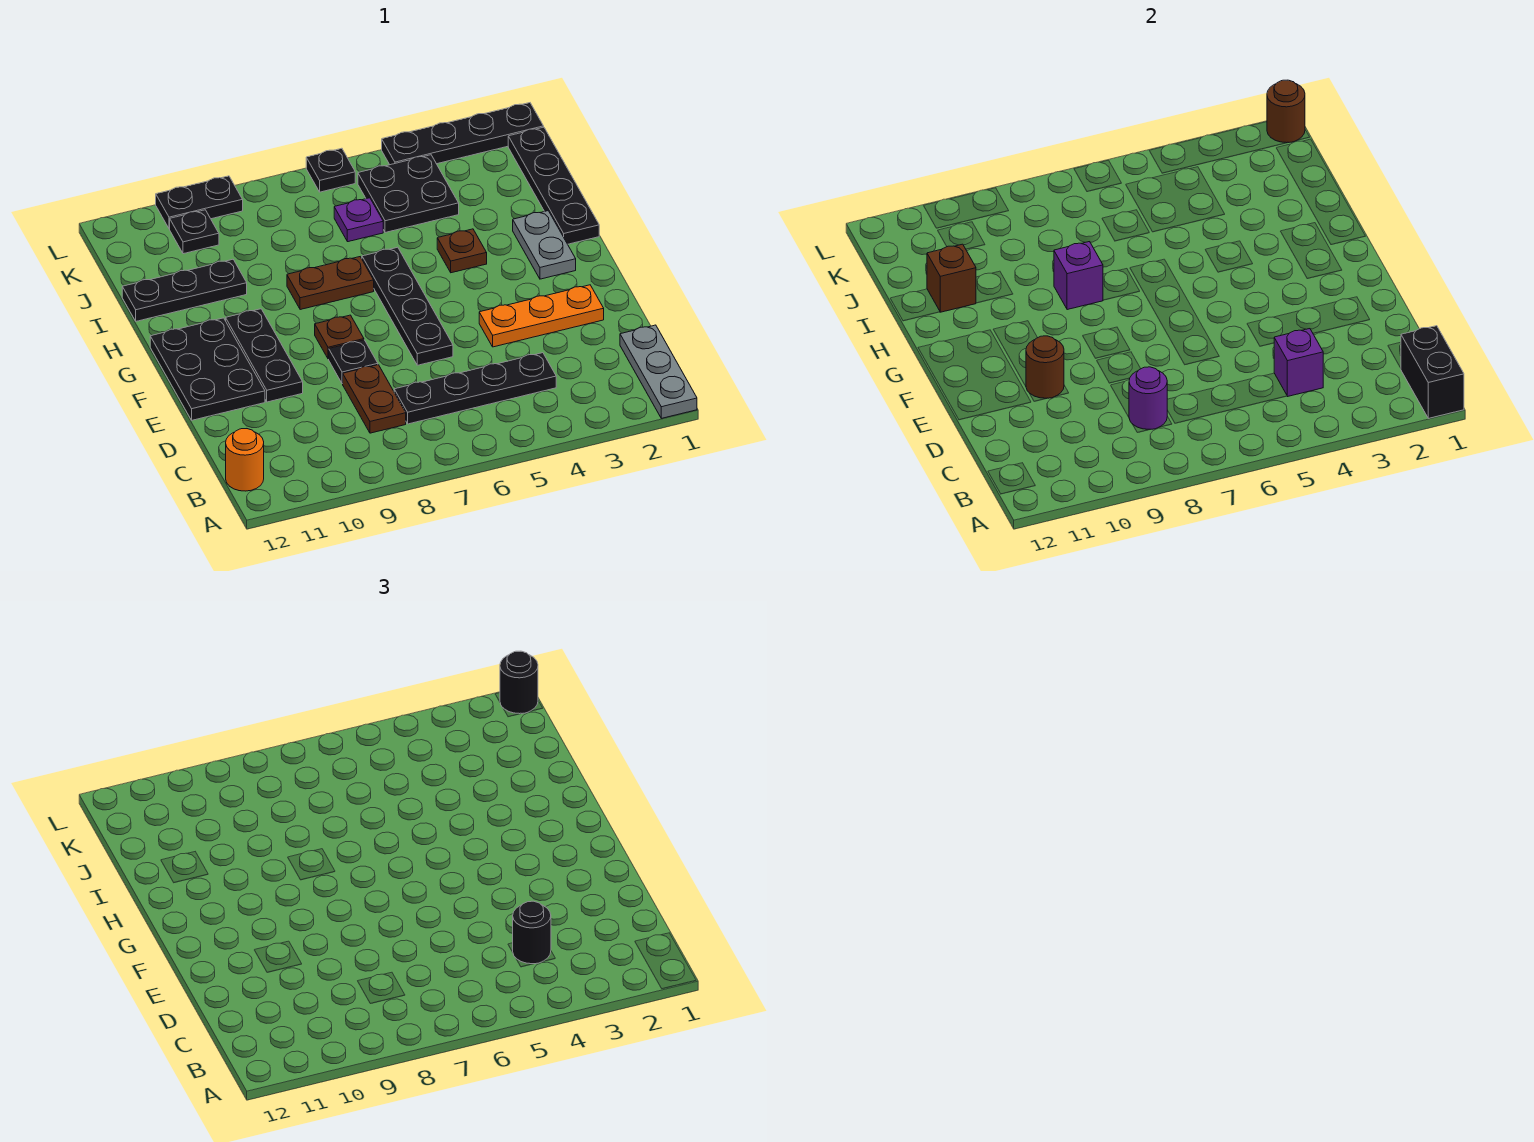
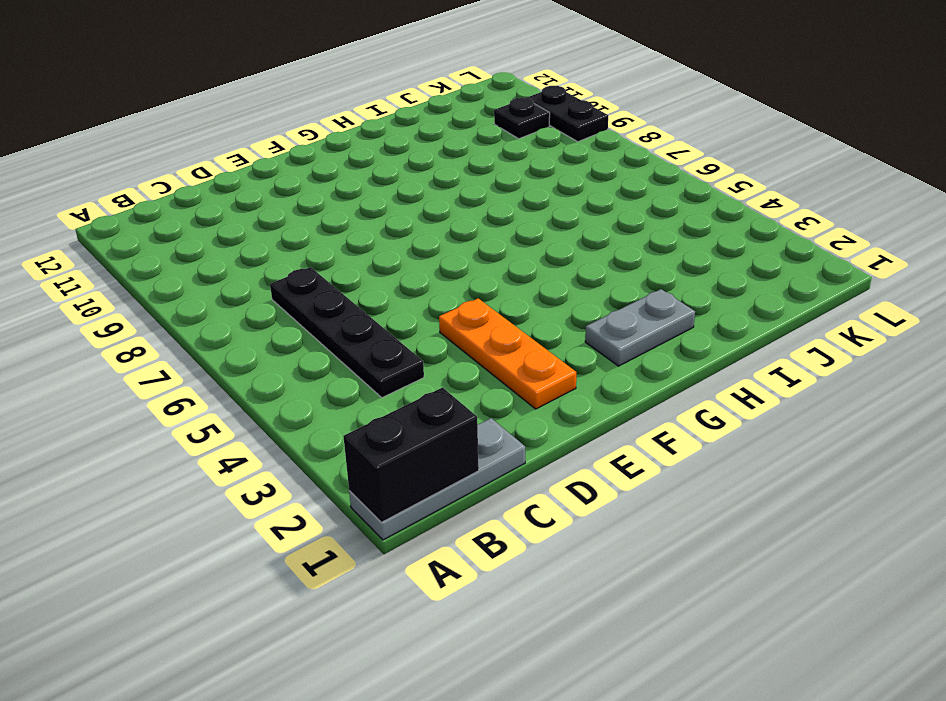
none -> orange 1x1 round brick [226,429,264,491]
none -> brown 1x2 plate [343,365,406,433]
none -> black 1x4 plate [362,247,453,365]
none -> black 1x1 plate [329,340,378,384]

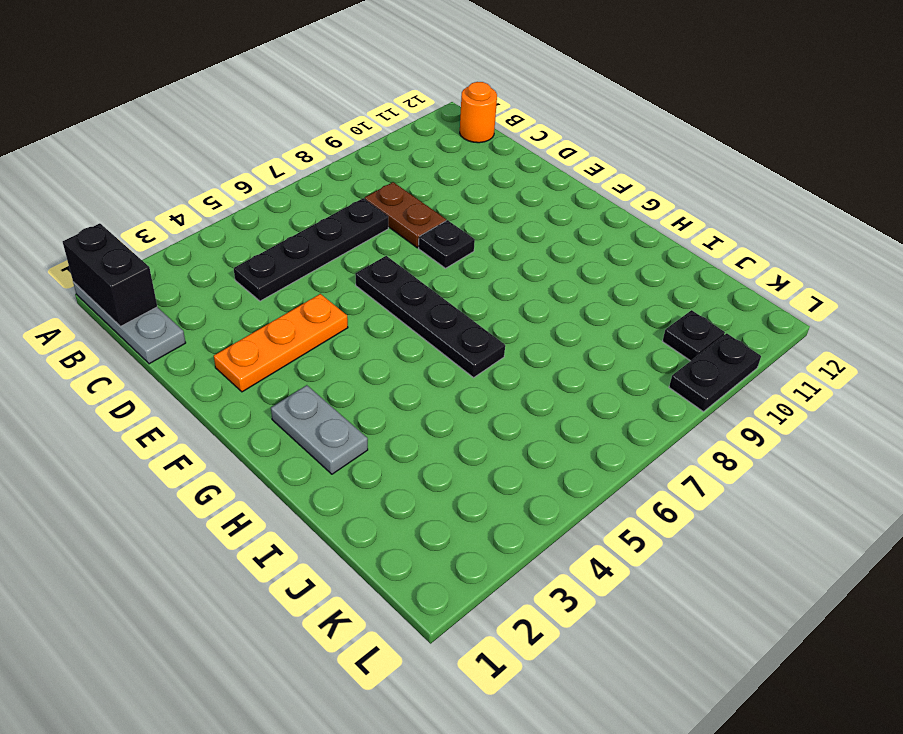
none -> black 1x3 plate [226,309,303,402]
none -> black 2x3 plate [150,318,265,420]
none -> brown 1x1 plate [315,315,364,359]
none -> black 1x4 plate [508,127,599,244]

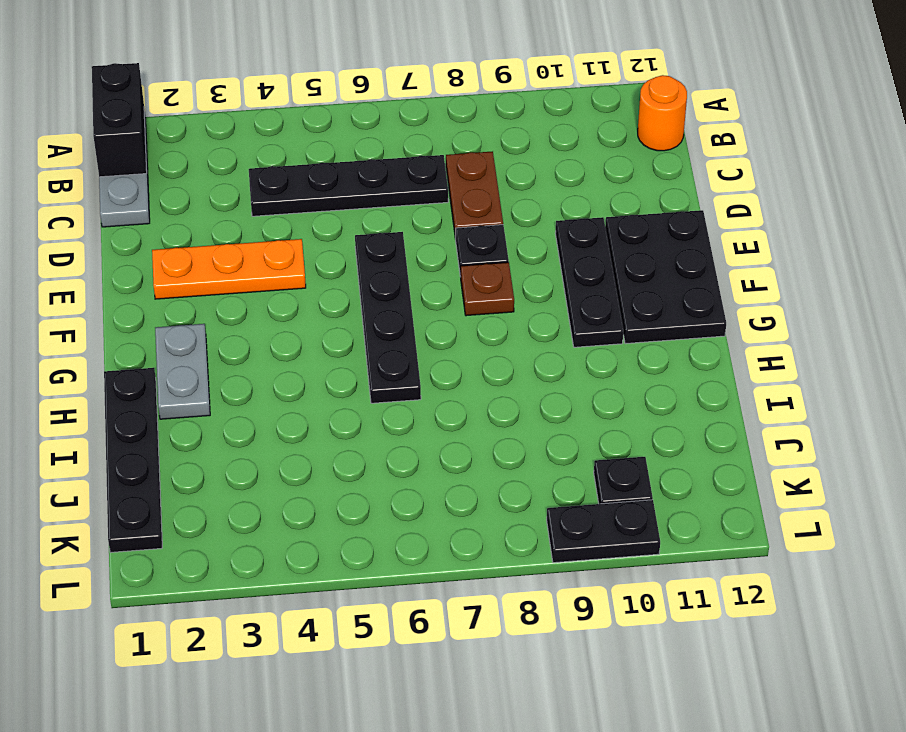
none -> brown 1x1 plate [437,229,487,273]
none -> brown 1x2 plate [287,257,374,310]
none -> black 1x3 plate [122,259,247,321]
none -> black 2x2 plate [358,155,459,233]

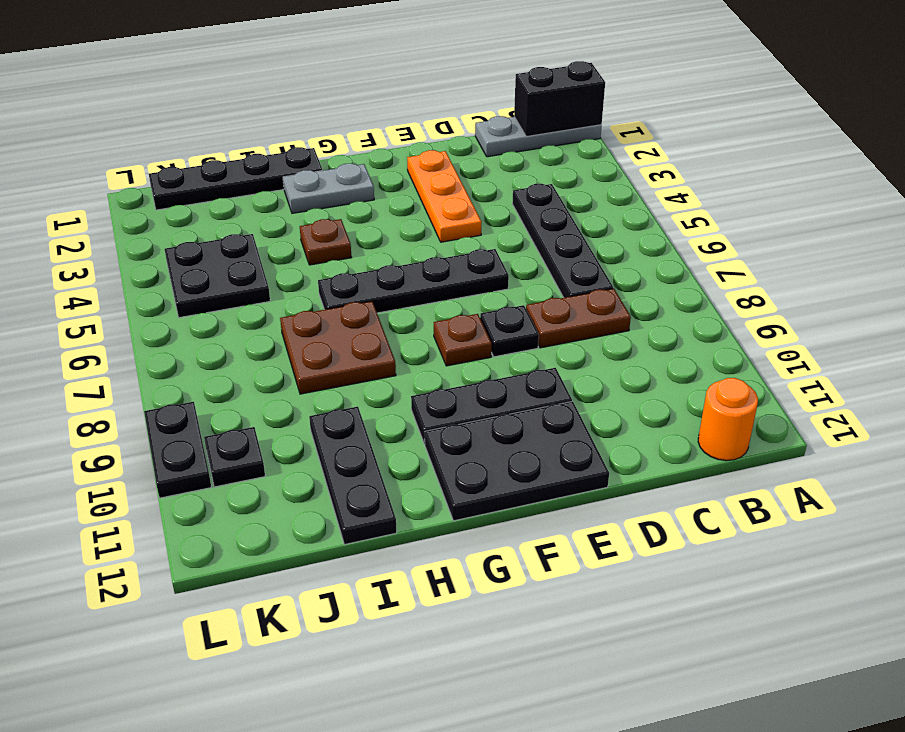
brown 2x2 plate [280,301,396,394] -> brown 1x2 plate [287,257,374,310]
none -> purple 1x1 plate [334,198,383,242]
none -> black 1x4 plate [382,103,544,165]
none -> black 1x1 plate [306,148,355,192]
none -> purple 1x1 brick [1274,329,1323,397]

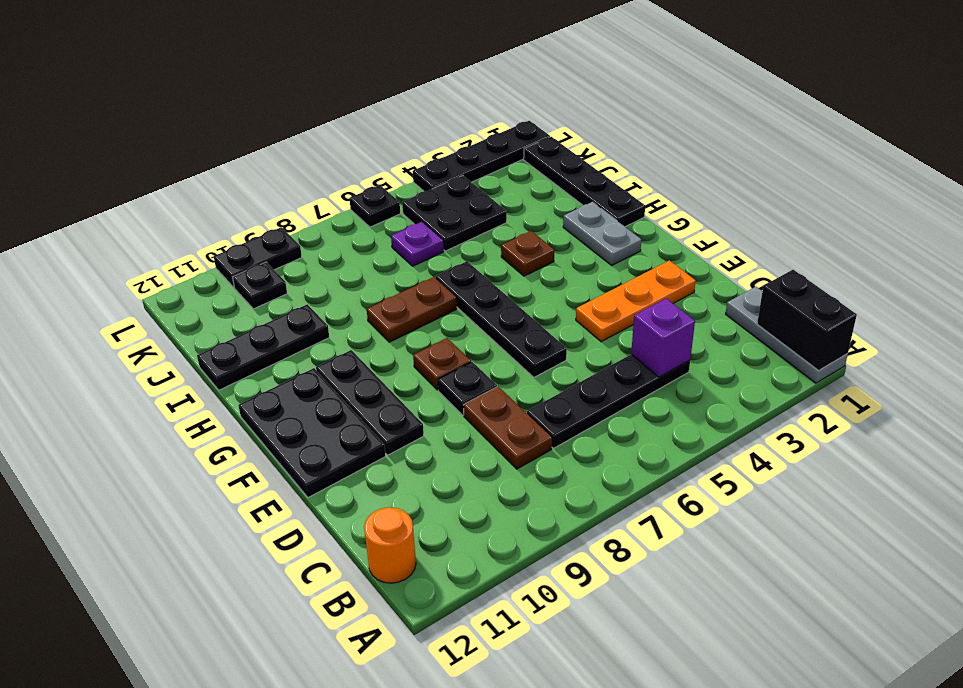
none -> purple 1x1 round brick [1129,367,1168,430]
none -> brown 1x1 round brick [1026,336,1064,398]
none -> purple 1x1 brick [1054,242,1103,310]
none -> brown 1x1 brick [927,244,976,312]

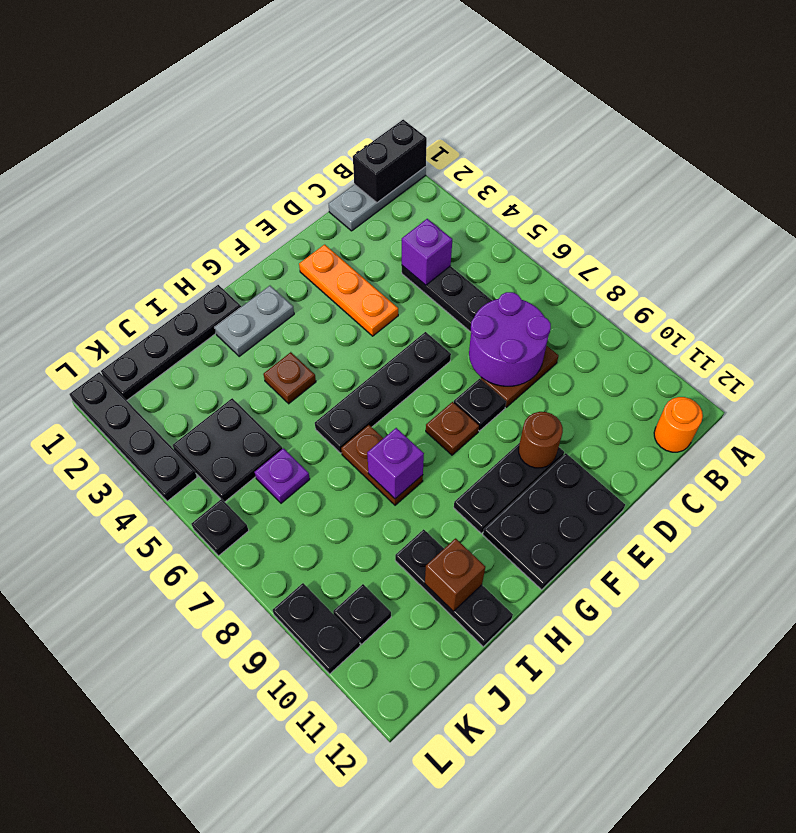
purple 2x2 round brick [469,292,551,386] -> purple 1x1 round brick [1129,367,1168,430]
none -> brown 1x1 round brick [1267,80,1305,143]
none -> black 1x1 round brick [513,901,551,964]
none -> black 1x1 round brick [500,651,538,714]

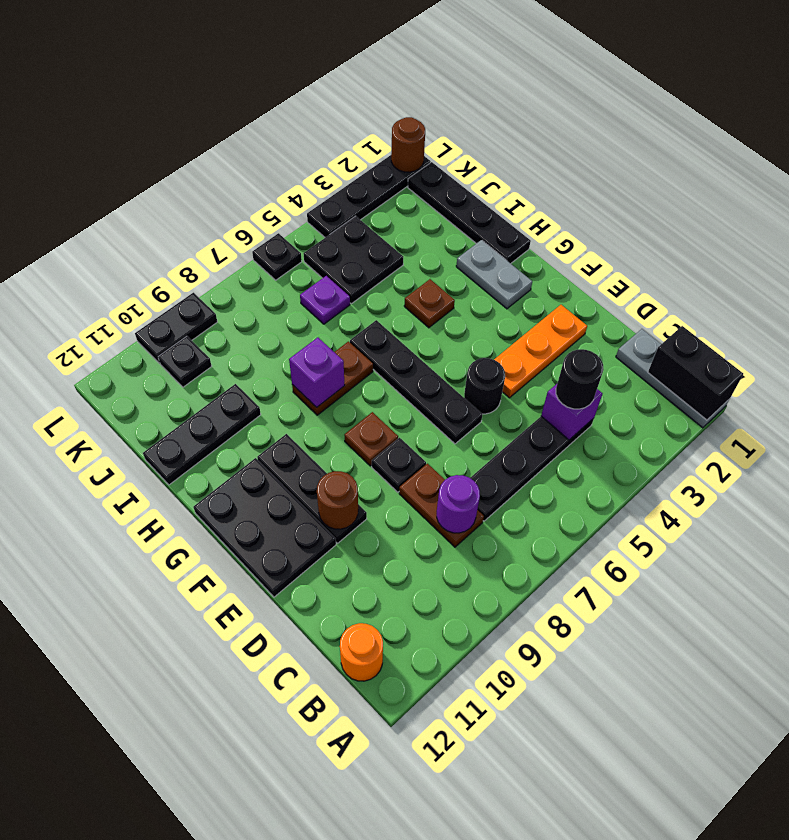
black 1x1 round brick [464,358,505,414] -> black 1x1 round brick moved to [500,651,538,714]
none -> brown 1x1 brick [927,244,976,312]

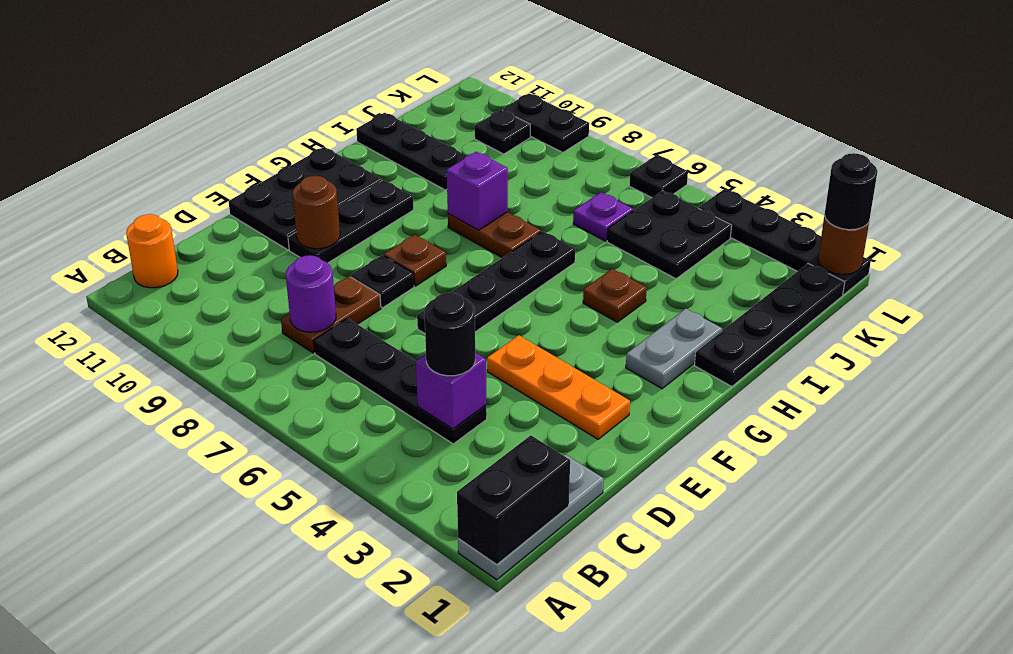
none -> brown 1x1 brick [927,244,976,312]

